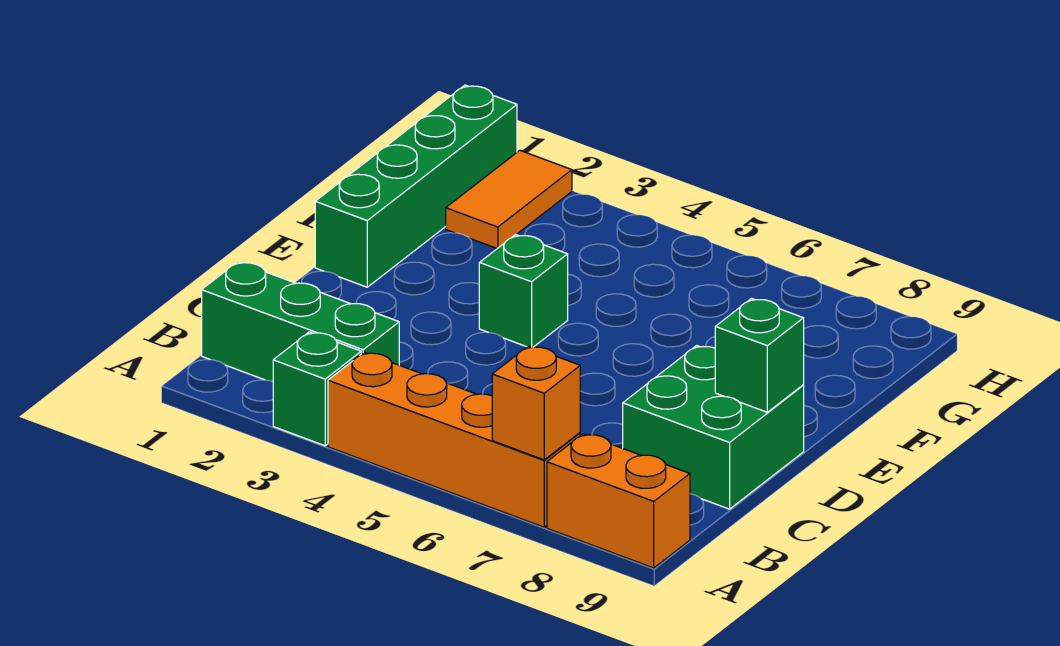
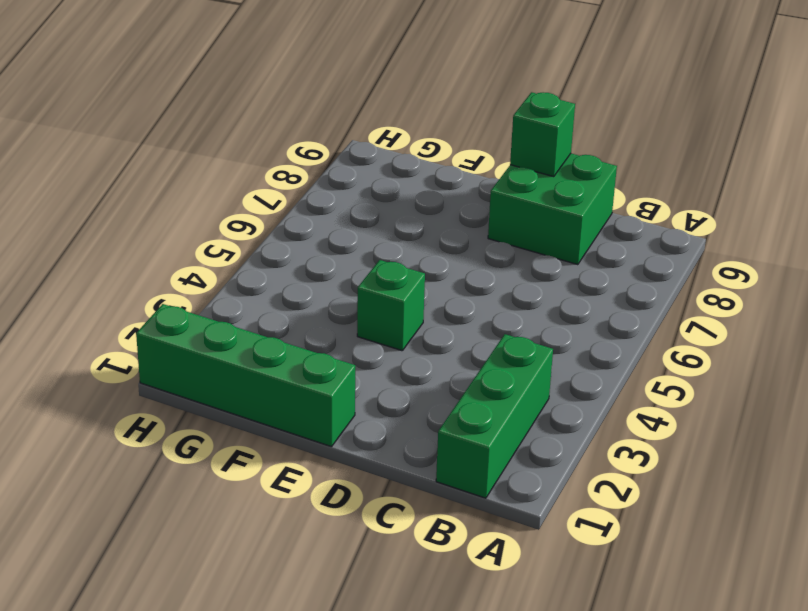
none -> green 1x1 brick [273,332,361,446]
none -> orange 1x4 brick [328,352,580,527]

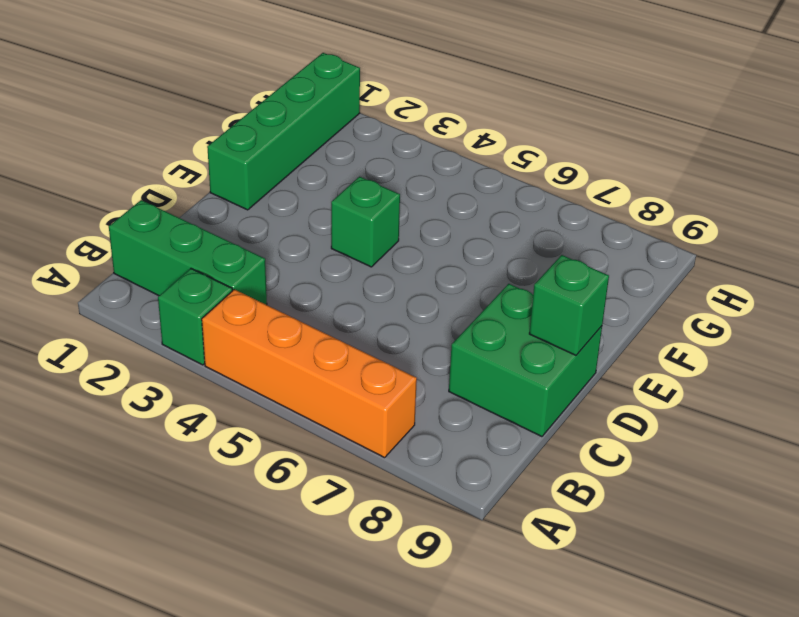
none -> orange 1x2 brick [547,434,690,568]
none -> orange 1x2 tile [446,150,572,248]

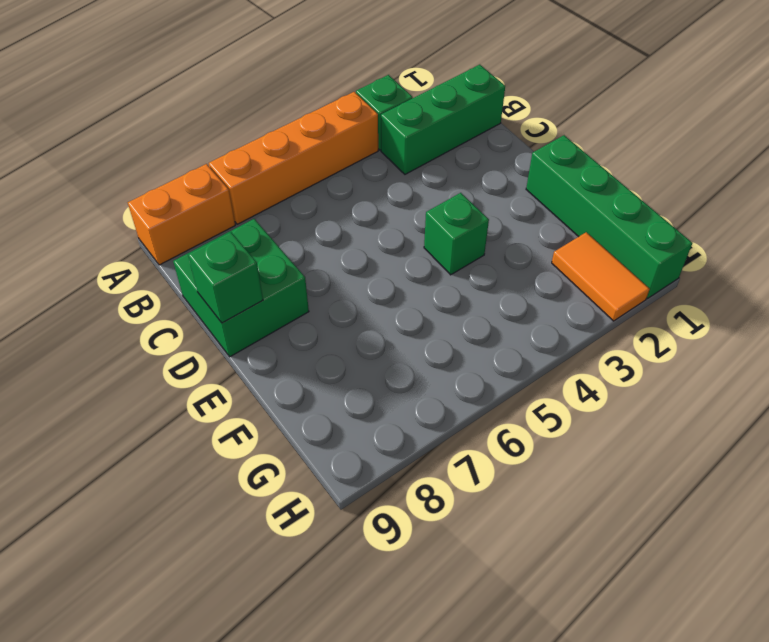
none -> orange 1x1 brick [492,346,580,460]

